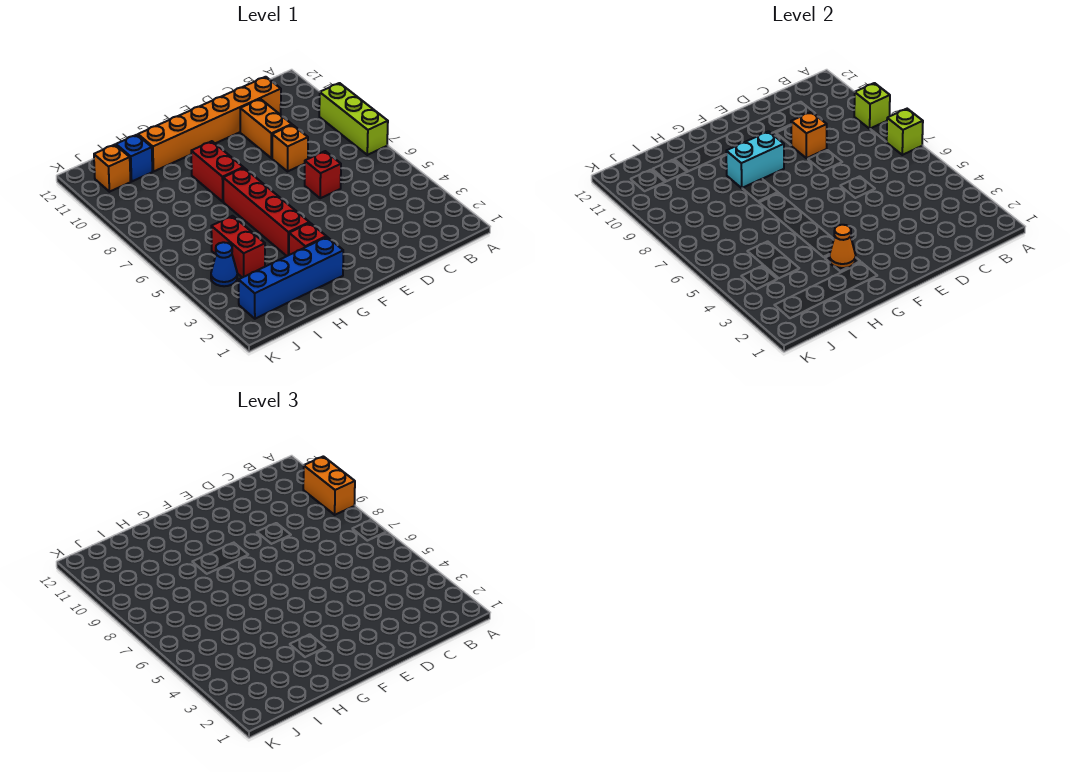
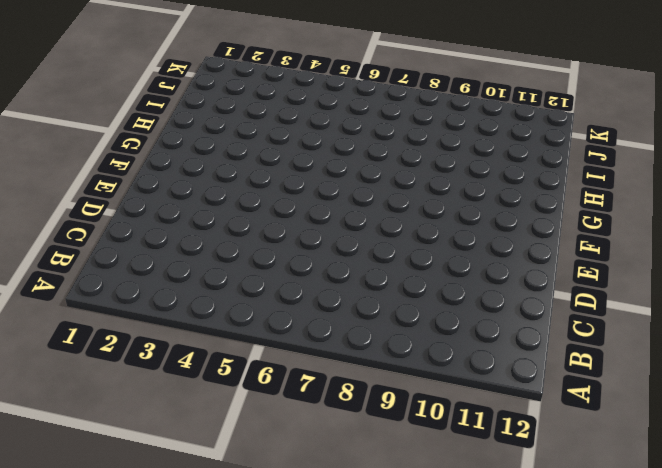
none -> lime 1x3 brick [319,83,388,155]
none -> orange 1x6 brick [138,77,281,171]
none -> red 1x1 brick [305,151,341,198]

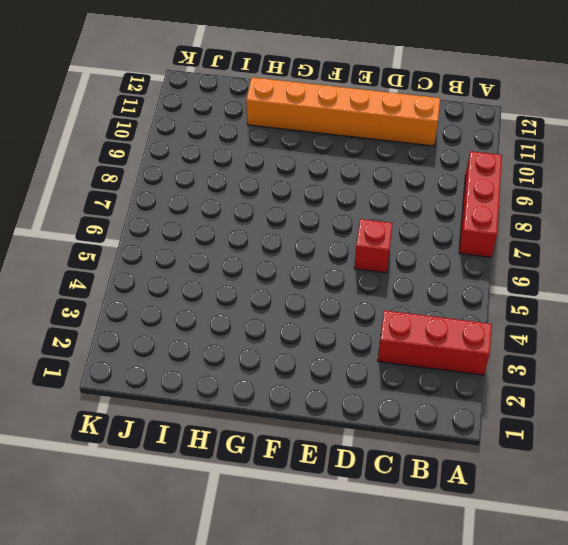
red 1x3 brick [378,310,492,375] -> none
red 1x3 brick [459,151,502,257] -> lime 1x3 brick [319,83,388,155]
none -> orange 1x1 brick [272,125,308,171]
none -> orange 1x2 brick [240,99,292,158]
none -> blue 1x4 brick [239,237,343,319]

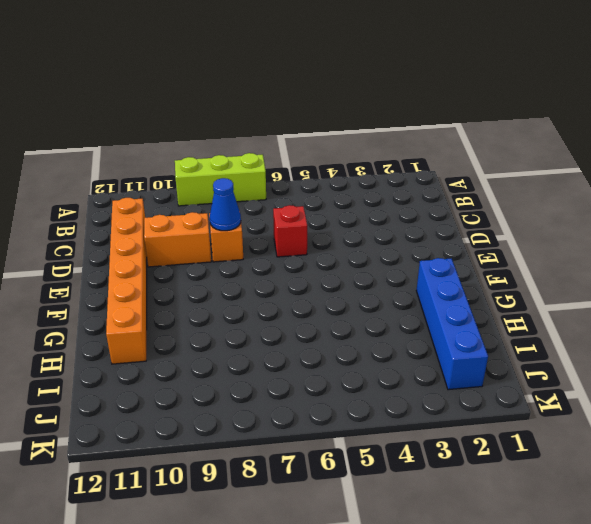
blue 1x1 cone [210,178,241,231] -> blue 1x1 cone moved to [211,242,237,286]
none -> red 1x1 brick [289,223,326,255]
none -> red 1x4 brick [223,168,309,256]
none -> red 1x2 brick [191,141,243,202]

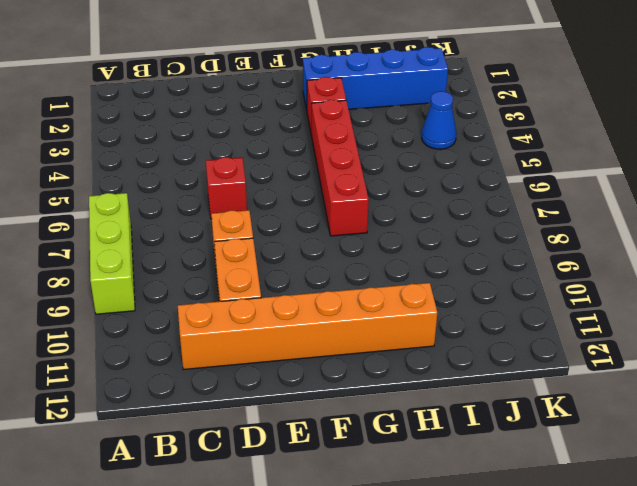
none -> red 1x2 brick [191,141,243,202]
none -> red 1x2 brick [211,216,265,278]
none -> blue 1x1 brick [116,135,152,181]

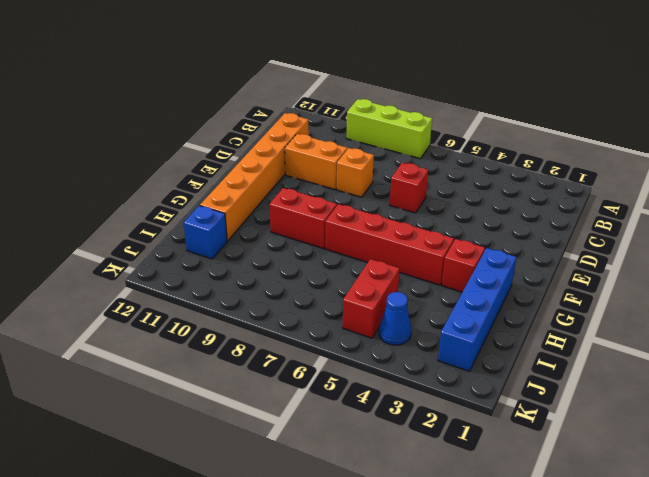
red 1x2 brick [343,259,399,338] -> red 1x2 brick turned to [211,216,265,278]
none -> orange 1x1 brick [94,145,131,192]
none -> lime 1x1 brick [887,109,923,155]
none -> lime 1x1 brick [854,83,890,129]

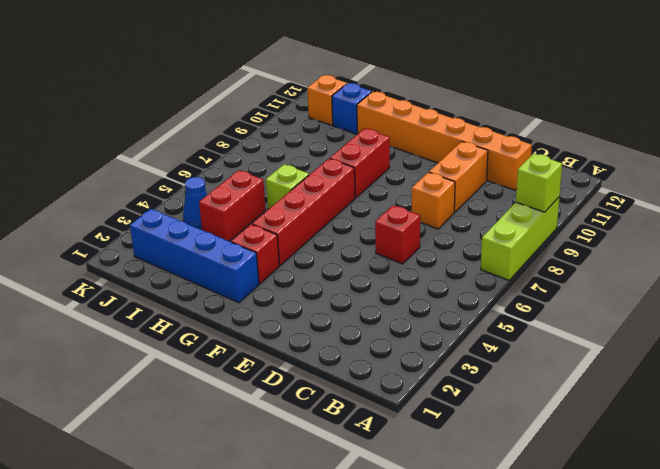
lime 1x1 brick [266,164,309,209] -> lime 1x1 brick moved to [887,109,923,155]
none -> orange 1x1 brick [791,112,827,158]
none -> cyan 1x2 brick [726,131,784,188]
none -> orange 1x1 cone [829,225,856,268]

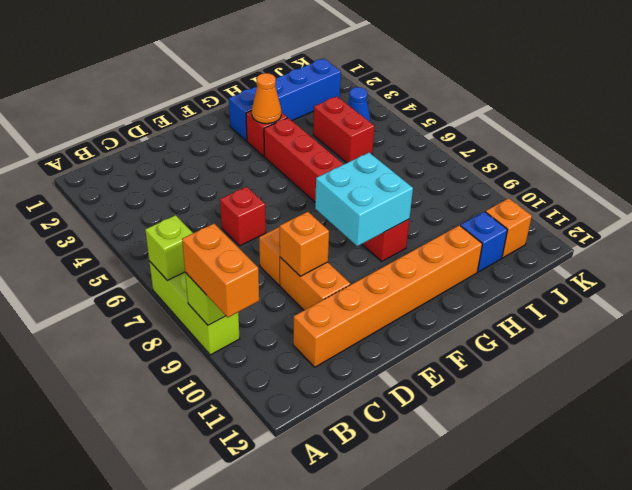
cyan 2x2 brick [315,153,413,246] -> cyan 1x2 brick [726,131,784,188]

